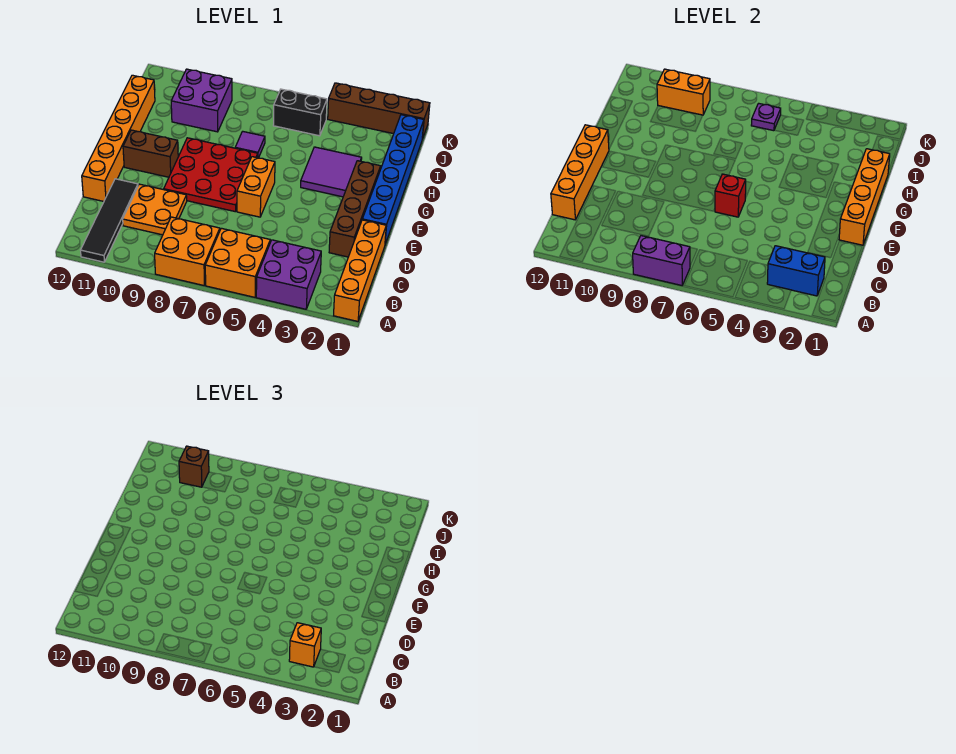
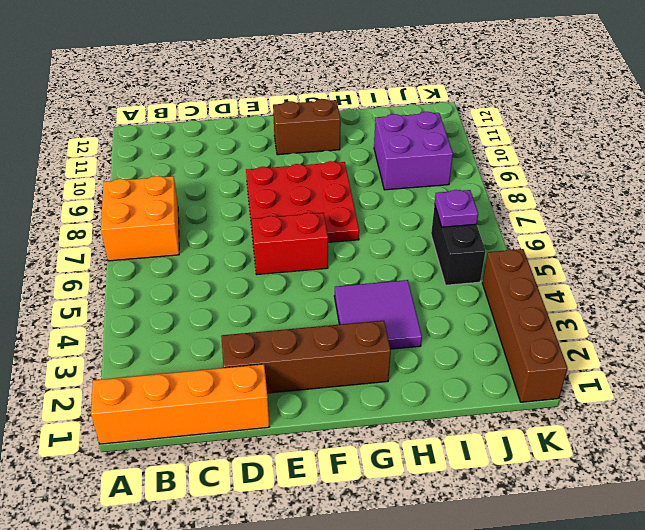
red 1x2 brick [252,213,328,274] -> orange 1x2 brick [237,157,275,217]
brown 1x2 brick [273,99,341,155] -> brown 1x2 brick turned to [123,130,178,177]
none -> purple 2x2 brick [256,240,321,309]
none -> orange 2x2 brick [205,228,270,297]
none -> black 1x4 tile [81,179,138,262]

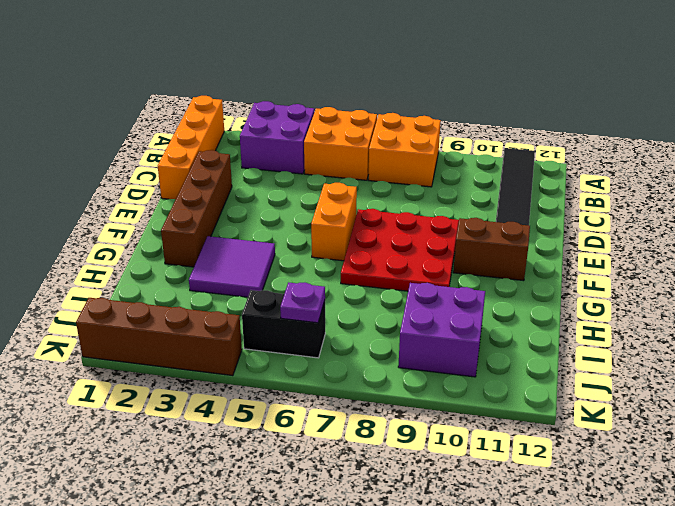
none -> orange 2x2 plate [123,184,187,235]
none -> orange 1x6 brick [82,75,155,201]
none -> blue 1x6 brick [362,115,424,244]

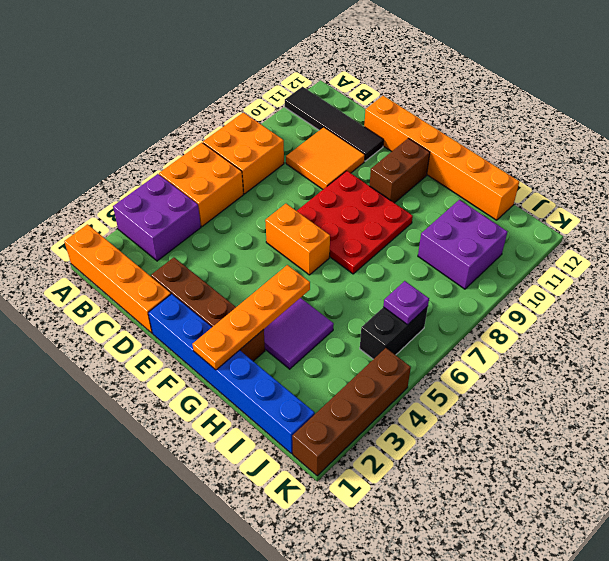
orange 2x2 tile [286,127,365,189] -> orange 2x2 plate [123,184,187,235]
orange 1x4 plate [192,265,310,370] -> orange 1x4 brick [839,149,890,245]
none -> purple 1x1 tile [235,131,265,158]
none -> purple 1x2 brick [633,236,690,285]
none -> blue 1x2 brick [767,246,825,296]

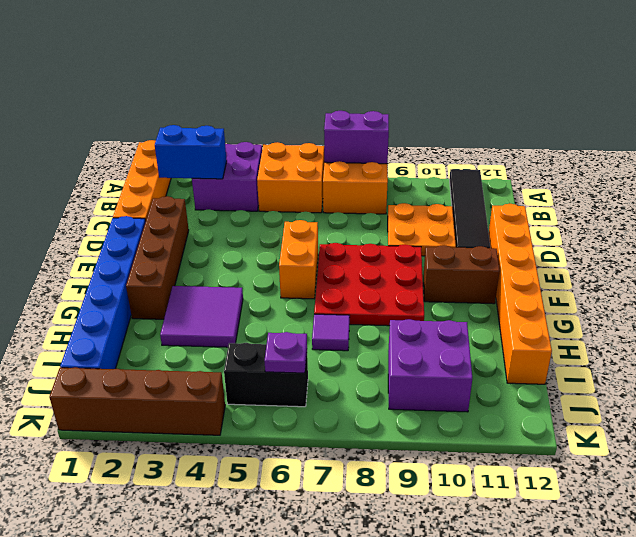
none -> orange 1x4 brick [551,125,609,220]
none -> orange 1x4 brick [839,149,890,245]
none -> red 1x1 brick [715,174,746,217]

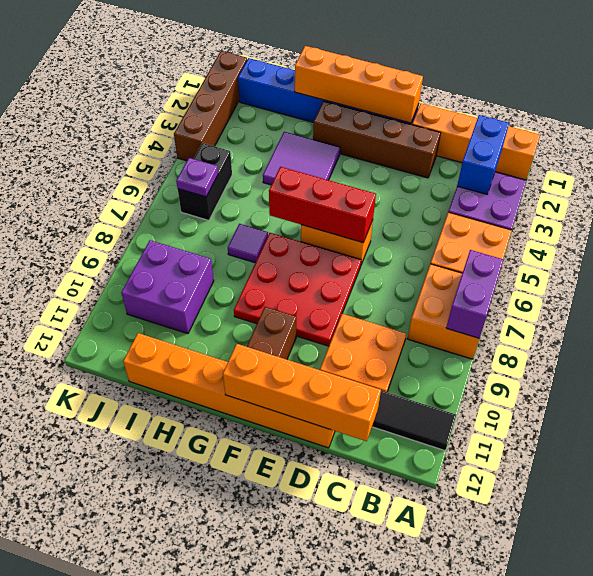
red 1x3 brick [269,167,376,243] -> red 1x1 brick [715,174,746,217]
none -> orange 1x2 brick [657,69,710,115]
none -> orange 1x1 brick [289,623,321,667]
none -> brown 1x1 brick [179,446,209,487]

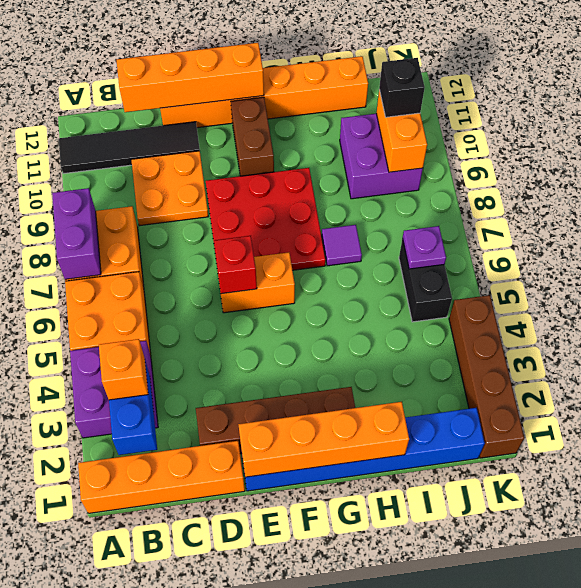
black 1x1 brick [379,58,425,117] -> brown 1x1 brick [179,446,209,487]
none -> purple 2x2 tile [301,147,362,197]

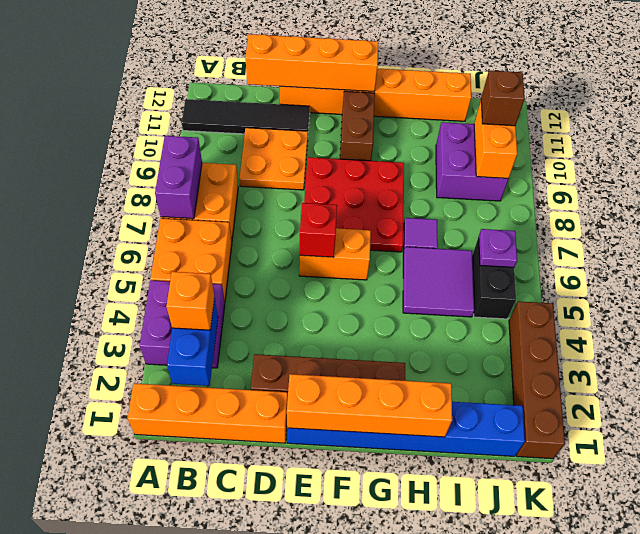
purple 2x2 tile [403,247,474,317] -> purple 2x2 tile moved to [301,147,362,197]

